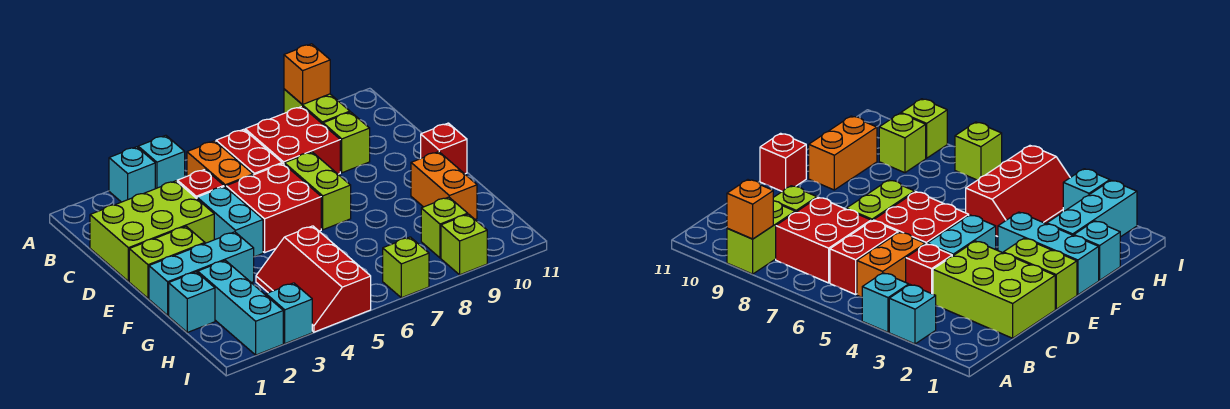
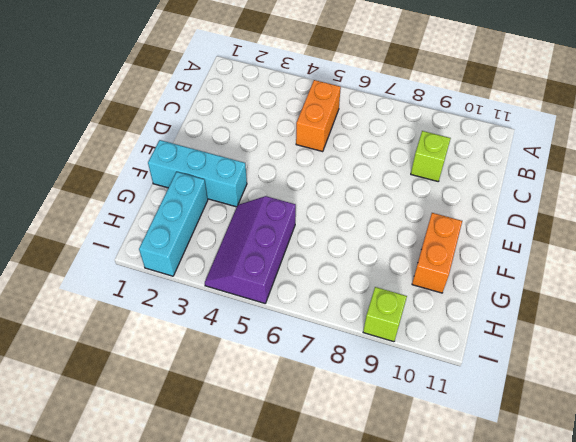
purple 2x3 slope [205,196,296,303] -> red 2x3 slope [256,226,371,332]
none -> cyan 1x1 brick [109,147,155,202]
none -> cyan 1x1 brick [138,135,185,189]
none -> lime 1x2 brick [284,89,350,124]

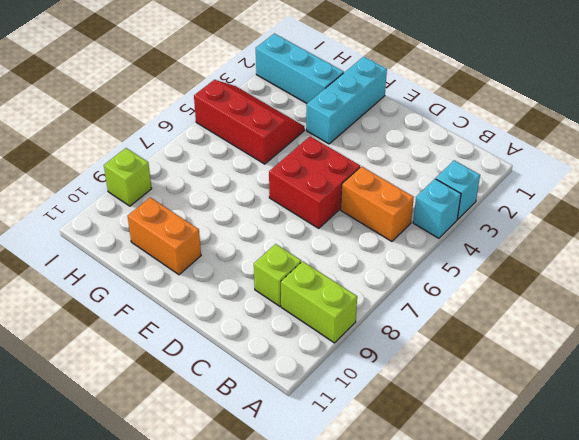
none -> red 1x2 brick [216,129,282,175]
none -> red 2x2 brick [245,107,340,174]
none -> lime 2x3 brick [90,181,214,281]

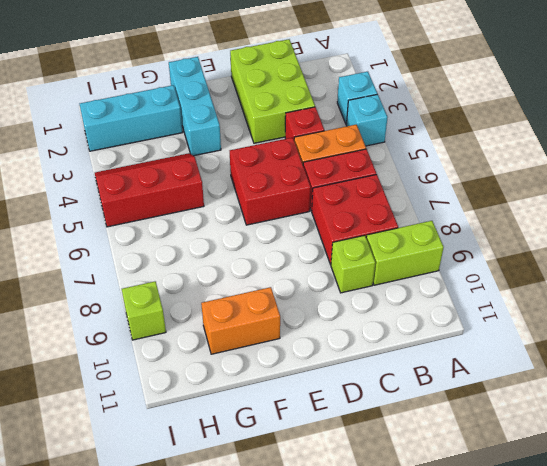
none -> cyan 1x2 brick [197,186,263,257]
none -> lime 1x2 brick [284,152,351,230]
none -> lime 1x2 brick [129,226,205,298]

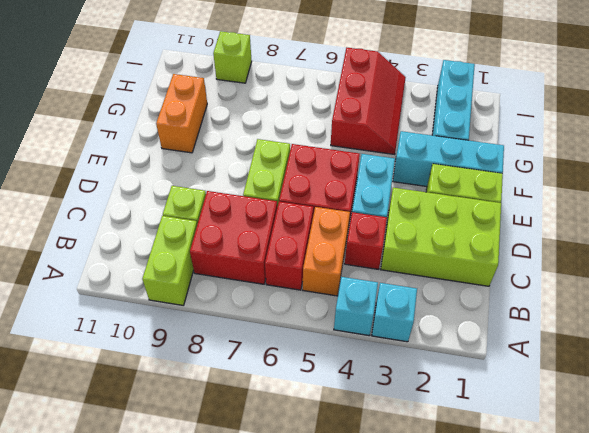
none -> red 1x1 brick [421,123,467,174]
none -> cyan 1x1 brick [169,272,215,332]
none -> lime 1x1 brick [421,197,468,258]

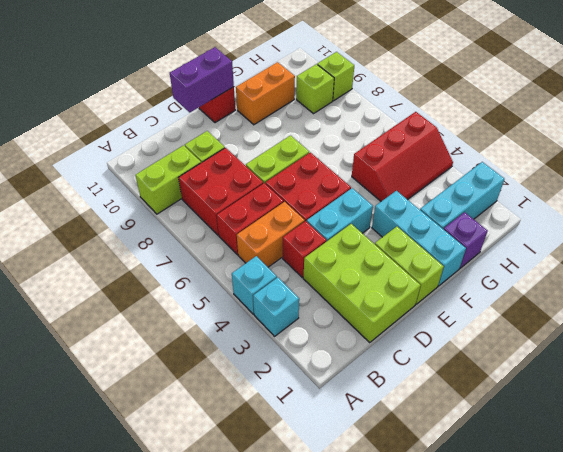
purple 1x2 brick [170,47,234,112] -> none
purple 1x1 brick [444,212,488,268] -> cyan 1x1 brick [169,272,215,332]
none -> cyan 1x1 brick [266,283,312,344]
none -> lime 1x1 brick [383,237,429,298]
none -> orange 1x1 brick [284,44,330,105]

